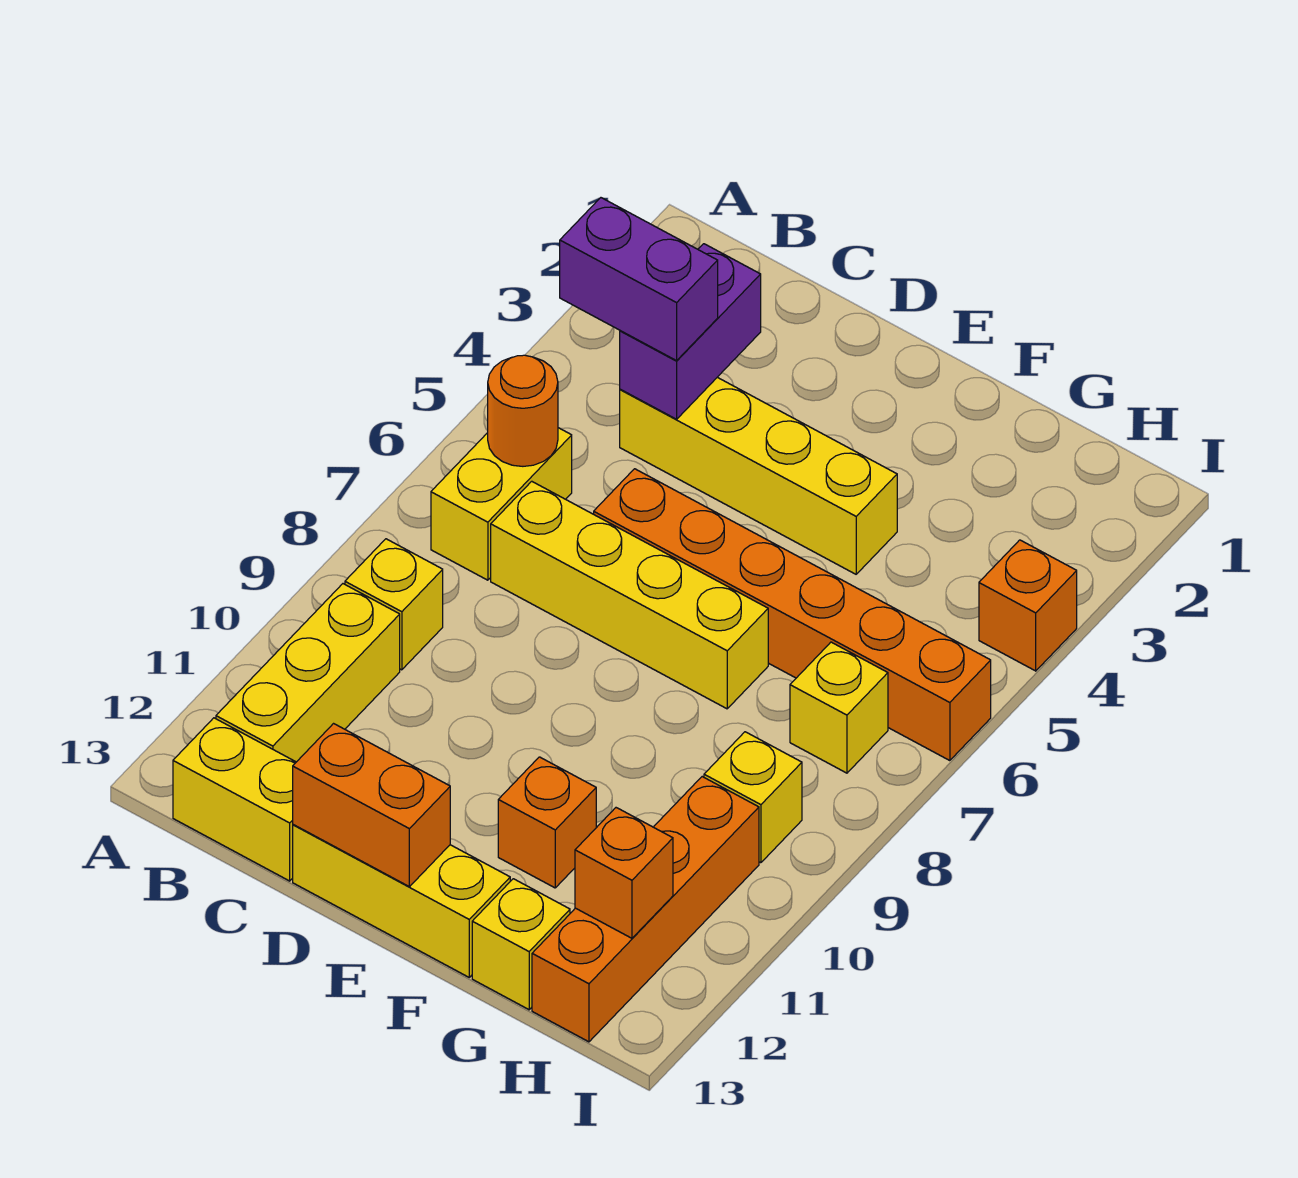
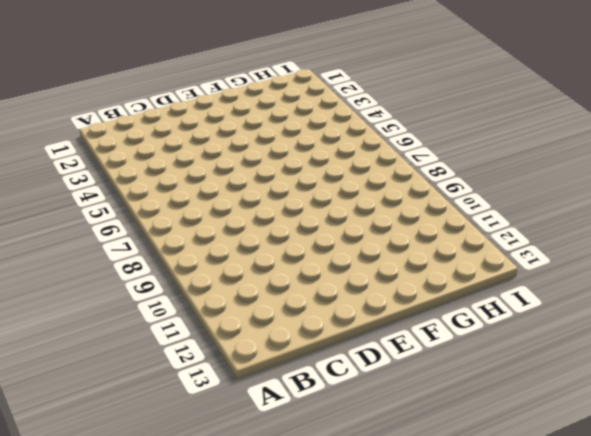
none -> yellow 1x2 brick [431,428,572,580]
none -> yellow 1x1 brick [345,539,443,670]
none -> yellow 1x3 brick [216,584,400,762]

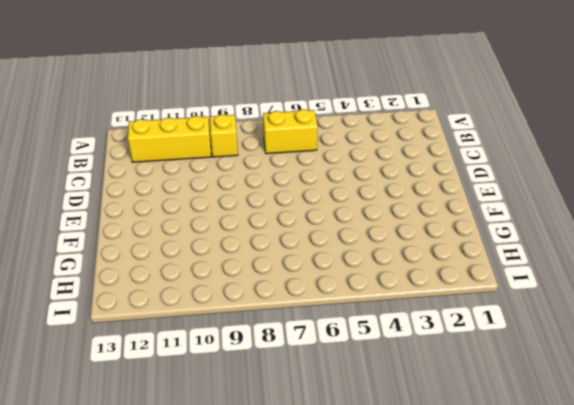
none -> yellow 1x2 brick [173,718,296,881]
none -> yellow 1x4 brick [620,377,897,574]
none -> yellow 1x4 brick [491,481,768,709]

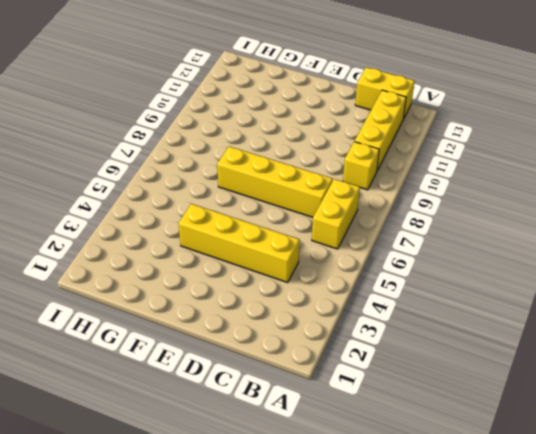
none -> orange 1x6 brick [594,469,991,761]
none -> yellow 1x3 brick [293,825,510,977]
none -> orange 1x1 brick [498,757,596,888]

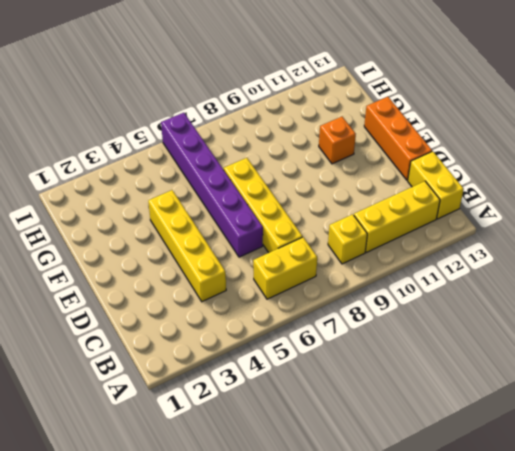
purple 1x6 brick [161,113,263,257] -> orange 1x6 brick [594,469,991,761]
orange 1x3 brick [364,97,432,180] -> yellow 1x3 brick [293,825,510,977]
none -> yellow 1x1 brick [472,879,570,1010]
none -> yellow 1x1 brick [790,642,888,773]
none -> yellow 1x1 brick [704,732,802,863]

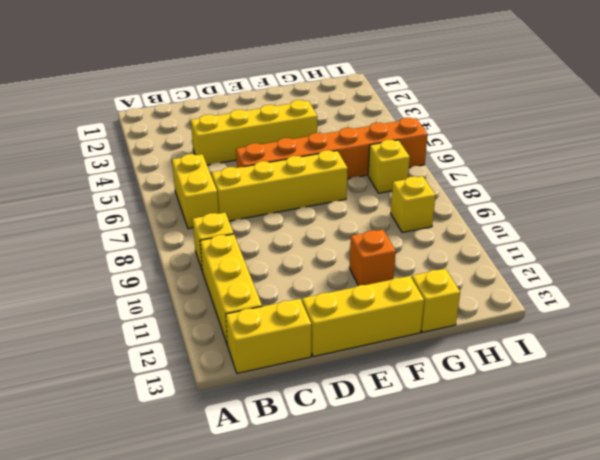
none -> orange 1x4 brick [532,777,759,1042]
none -> orange 1x1 brick [979,540,1077,671]
none -> orange 1x1 round brick [488,355,558,466]

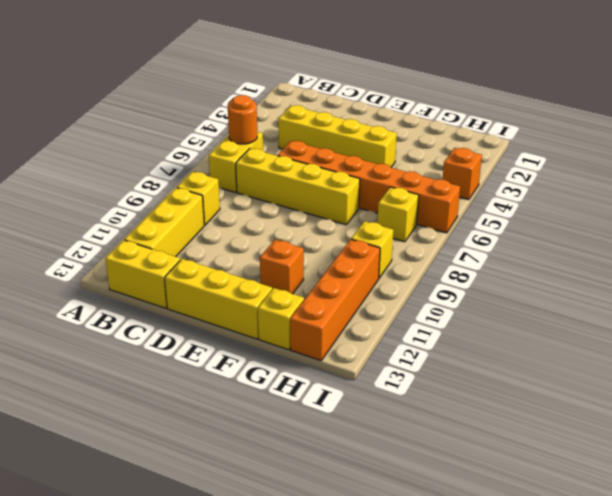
none -> purple 1x2 brick [620,244,761,419]
none -> orange 1x2 brick [293,724,450,887]
none -> orange 1x1 brick [575,808,673,938]

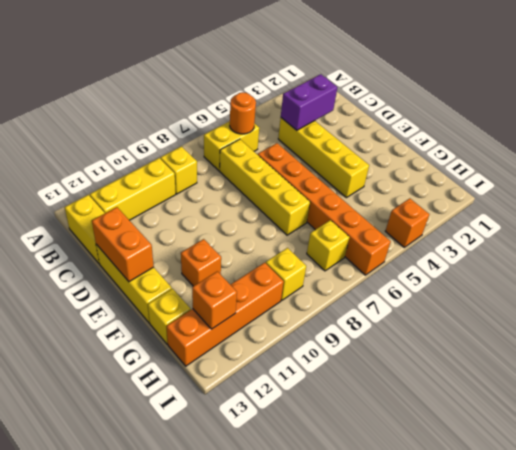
none -> purple 1x2 brick [560,198,718,361]

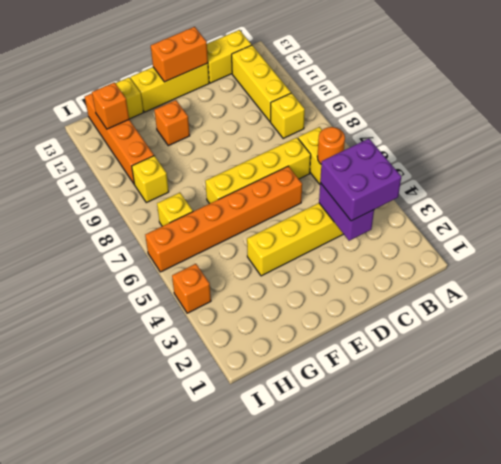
purple 2x2 brick [320,139,401,221] -> purple 1x2 brick [560,198,718,361]

